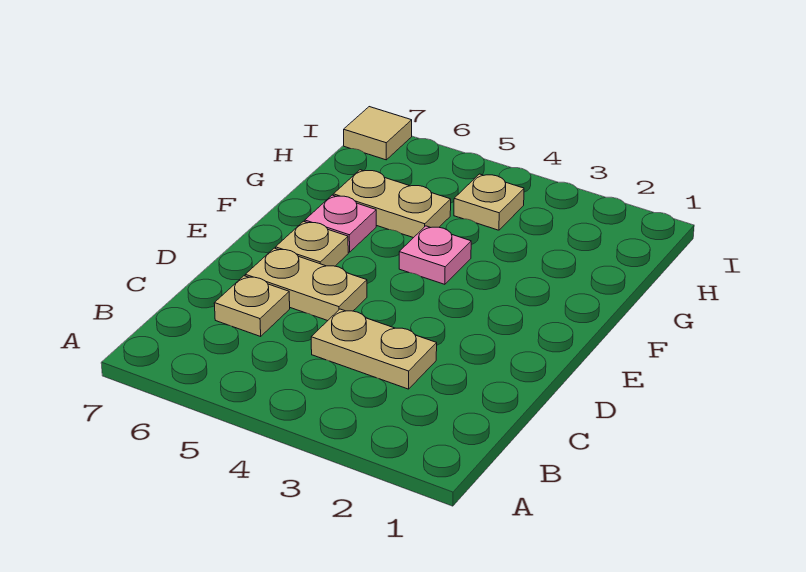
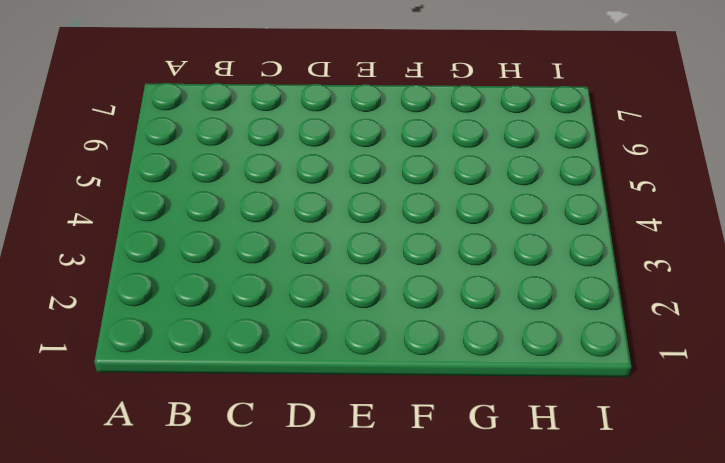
none -> tan 1x2 plate [311,309,437,389]
none -> tan 1x1 plate [214,276,290,336]

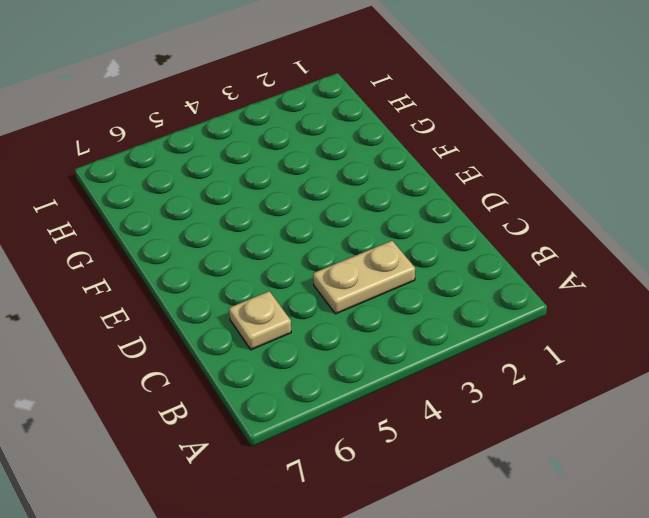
none -> tan 1x2 plate [245,248,367,321]
none -> tan 1x1 plate [276,221,348,266]

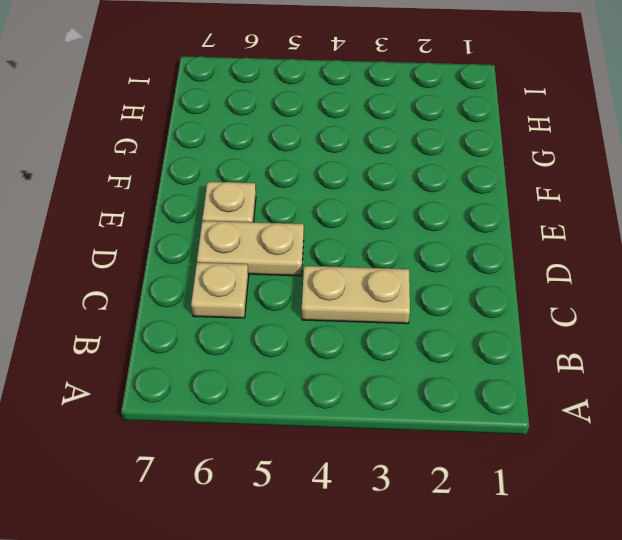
none -> pink 1x1 plate [399,226,471,284]
none -> pink 1x1 plate [305,195,376,252]

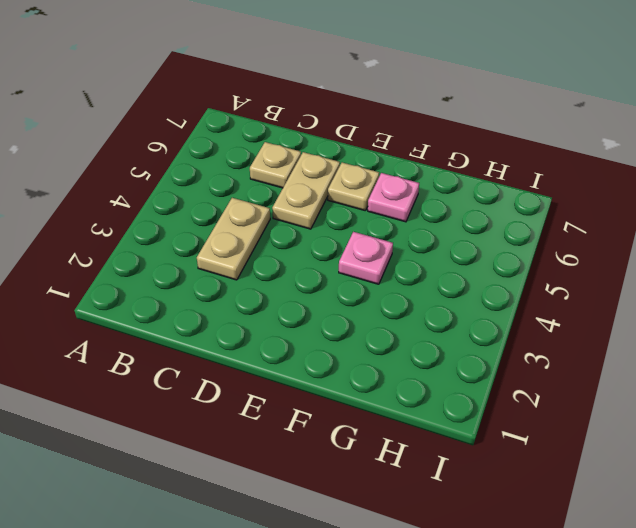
none -> tan 1x2 plate [333,170,451,238]
none -> tan 1x1 plate [454,174,524,230]

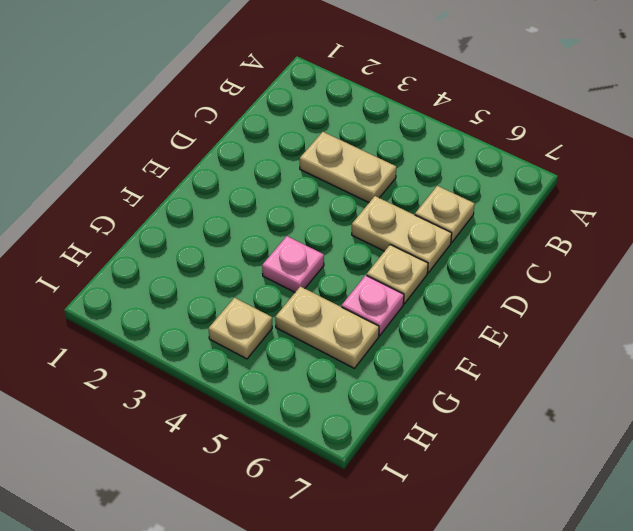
none -> tan 1x1 tile [344,107,412,160]

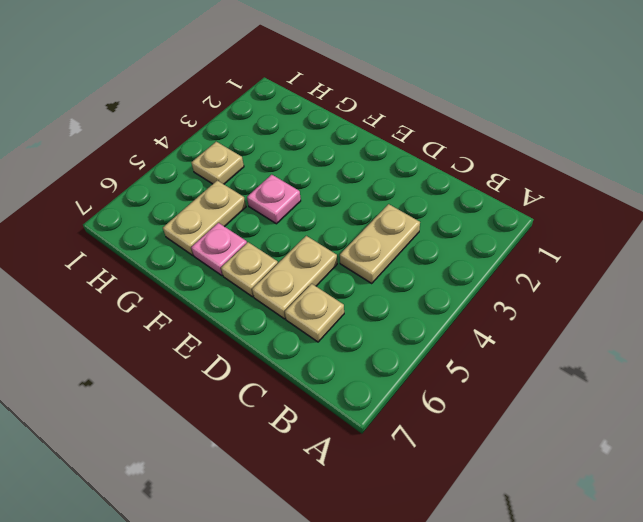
none -> tan 1x1 tile [344,107,412,160]

